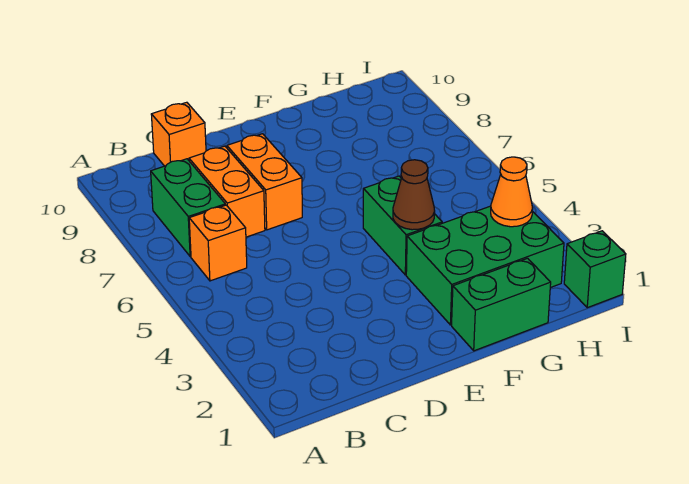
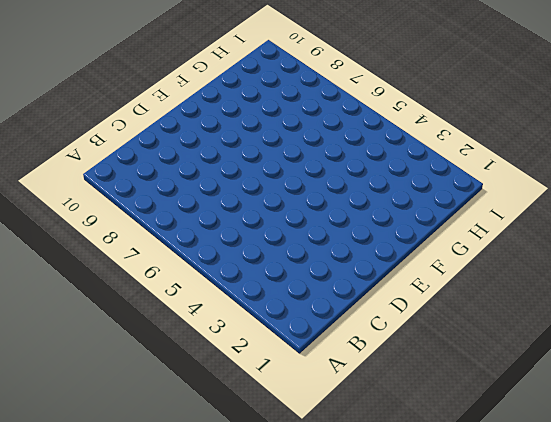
none -> orange 1x1 brick [189,205,247,281]
none -> green 1x2 brick [151,159,225,257]

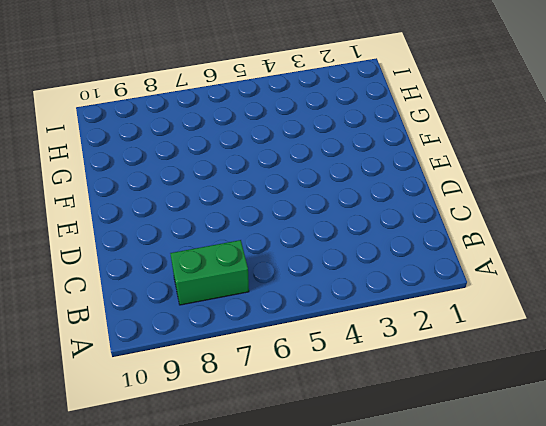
none -> orange 1x1 brick [189,205,247,281]
none -> orange 1x2 brick [189,146,265,237]

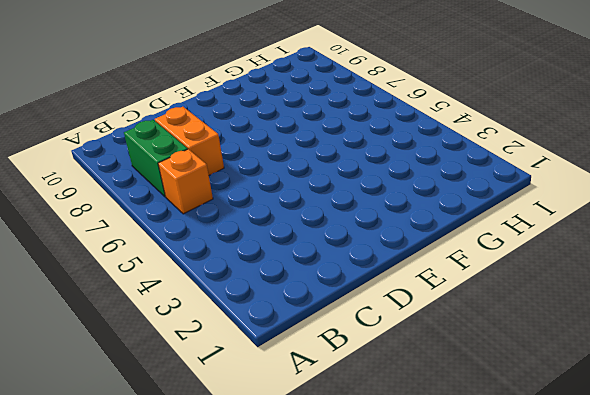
none -> orange 1x1 brick [151,102,206,166]
none -> orange 1x2 brick [227,134,302,230]

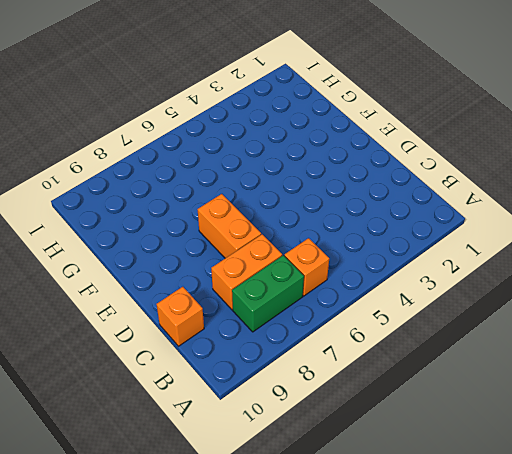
orange 1x2 brick [198,194,261,258] -> orange 1x2 brick turned to [227,134,302,230]
none -> green 1x2 brick [452,258,551,351]
none -> green 2x3 brick [406,206,564,325]

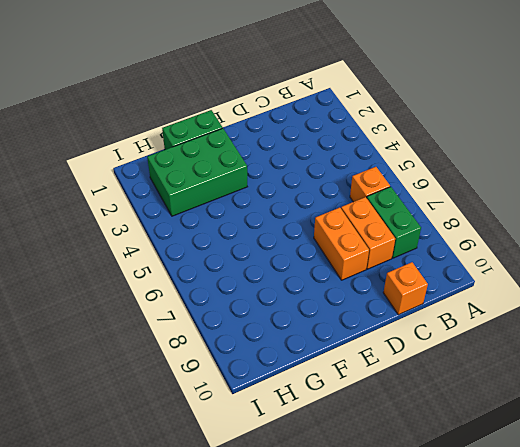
none -> green 1x2 brick [363,176,442,275]
none -> green 1x1 brick [564,231,626,308]

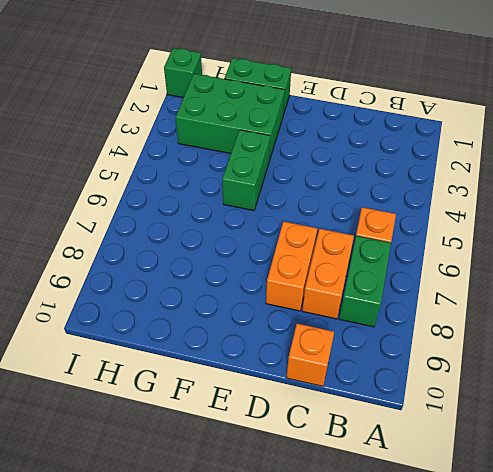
none -> brown 1x1 cone [393,160,435,230]
none -> orange 1x1 cone [491,157,533,227]

